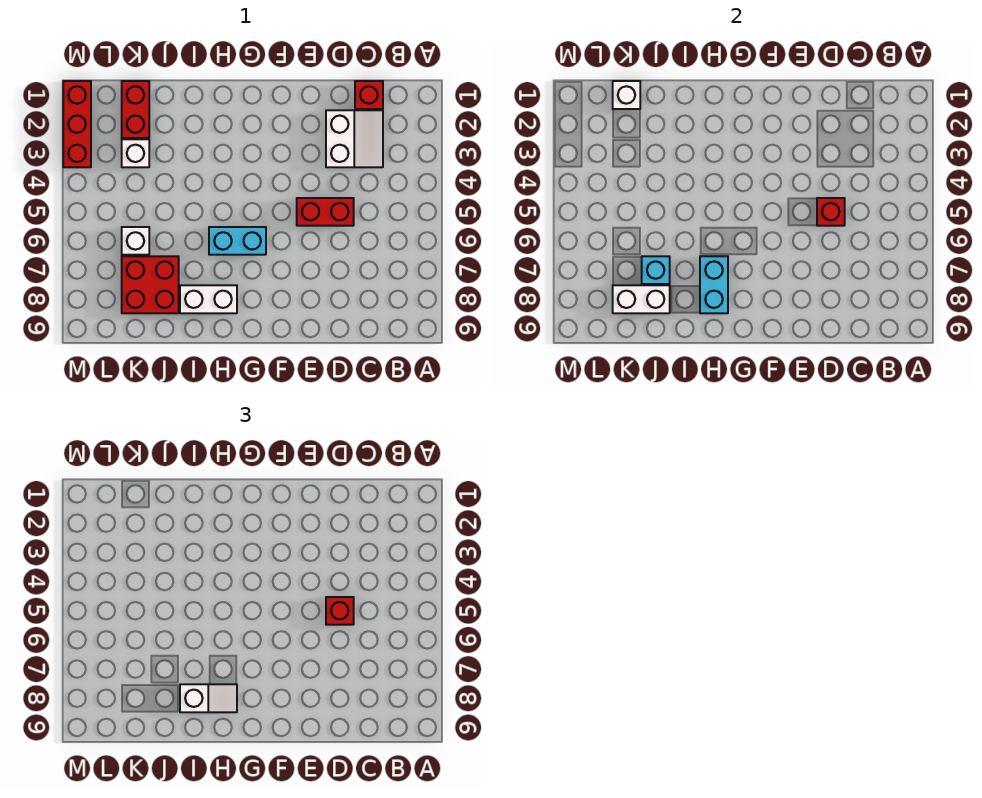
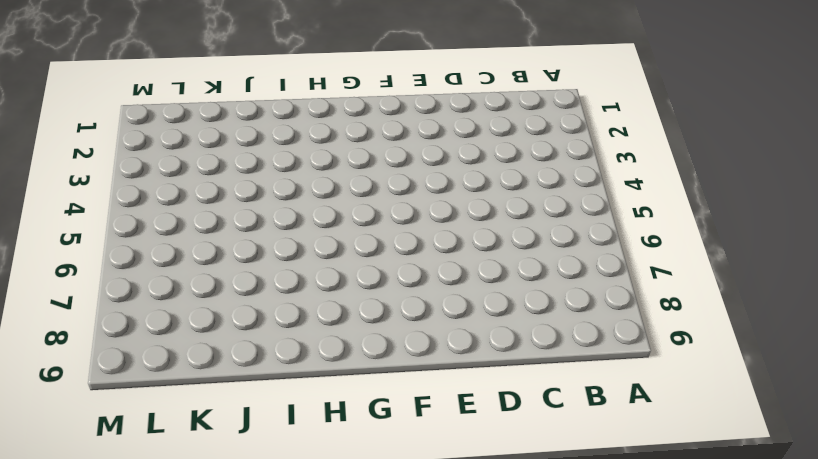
none -> red 1x1 brick [355,81,383,109]
none -> white 2x2 slope [326,110,383,167]
none -> red 1x2 brick [297,198,354,226]

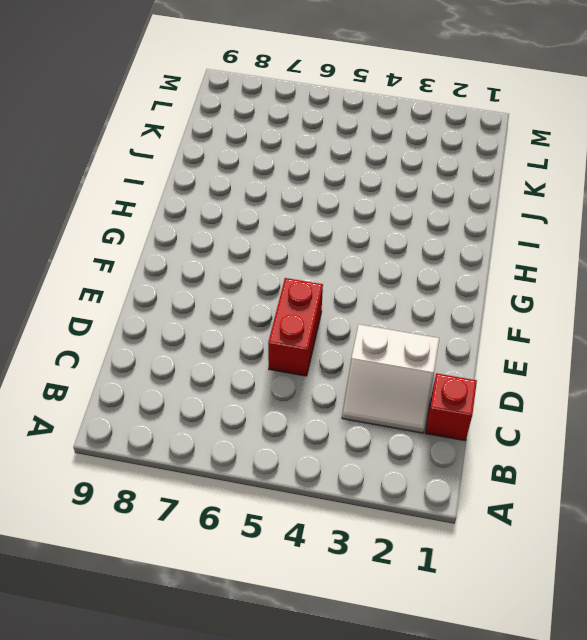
none -> cyan 1x2 brick [209,227,266,255]
none -> white 1x2 brick [180,285,237,313]
none -> red 2x2 brick [122,256,179,313]

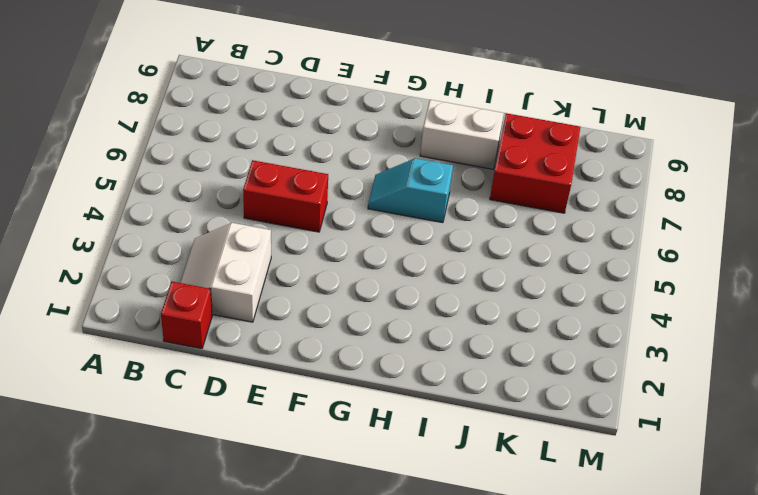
cyan 1x2 slope [368,158,453,223] -> cyan 1x2 brick [209,227,266,255]
none -> red 1x2 brick [122,81,149,138]
none -> white 1x1 brick [122,139,149,167]
none -> white 1x1 brick [122,227,149,255]

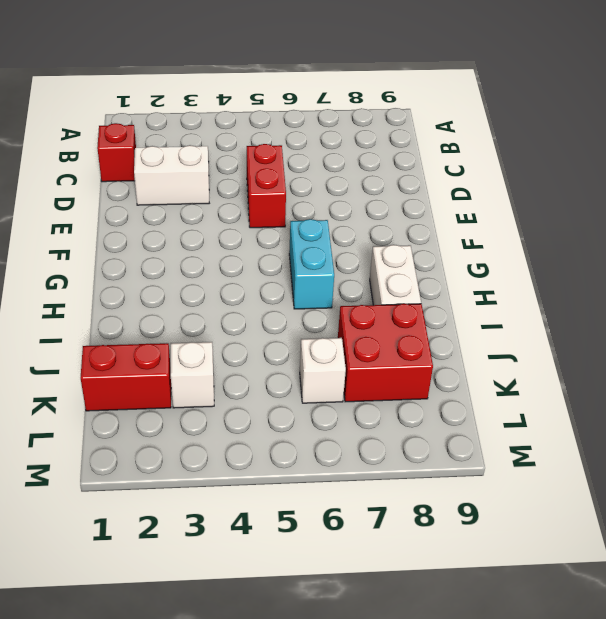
none -> red 1x3 brick [63,81,91,167]
none -> red 1x1 brick [817,198,845,226]
none -> cyan 1x2 brick [700,256,728,313]

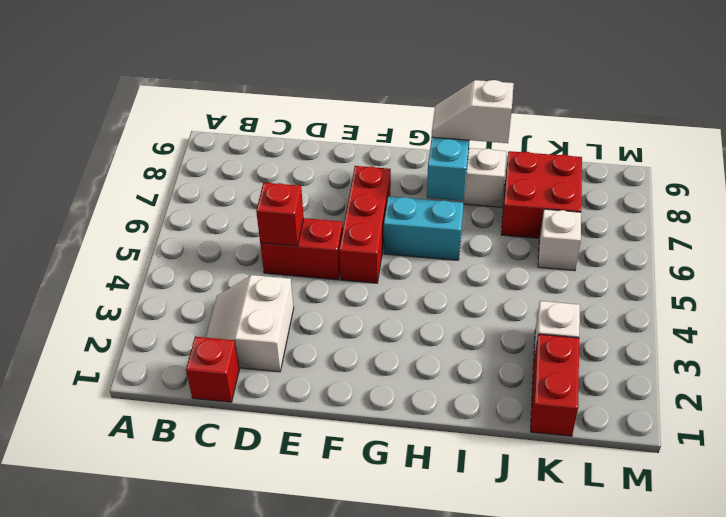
red 1x3 brick [339,166,391,283] -> red 1x3 brick moved to [63,81,91,167]
none -> cyan 1x1 brick [642,256,670,284]
none -> white 1x2 brick [613,285,670,313]
none -> white 1x1 brick [613,81,640,109]

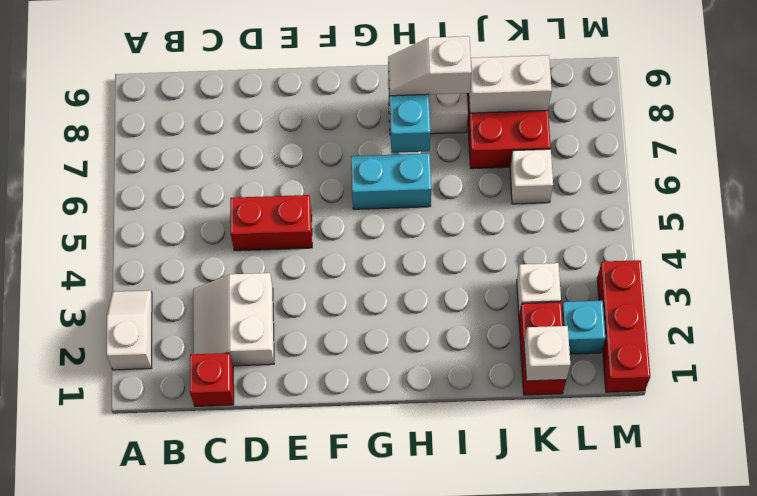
white 1x2 slope [106,290,152,370] -> none
cyan 1x1 brick [562,301,605,354] -> cyan 1x1 brick moved to [642,256,670,284]
none -> red 1x1 brick [817,198,845,226]
none -> red 1x1 brick [326,597,354,625]

